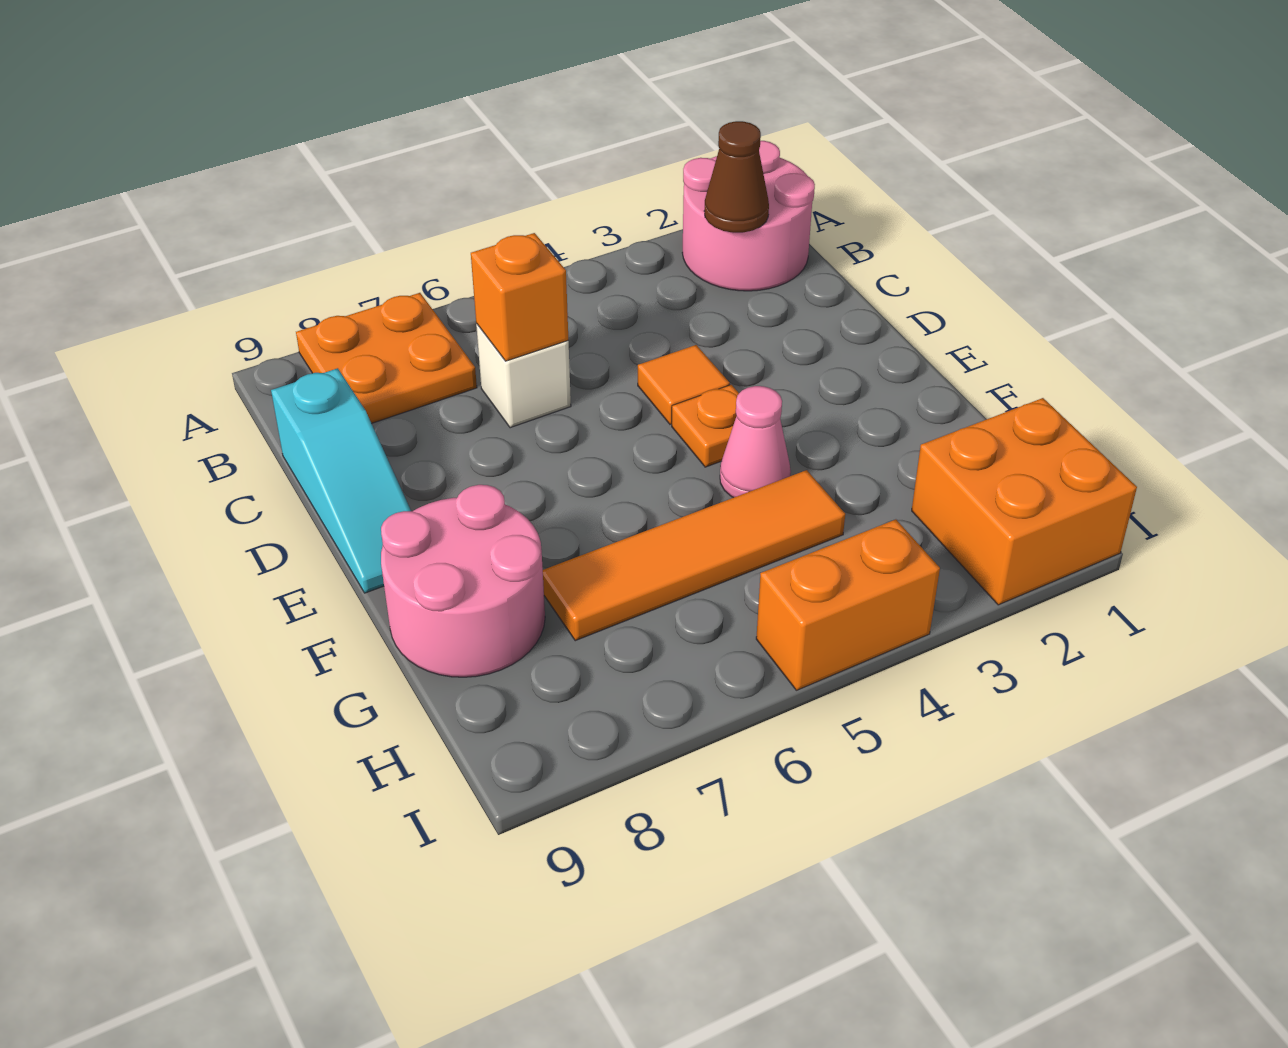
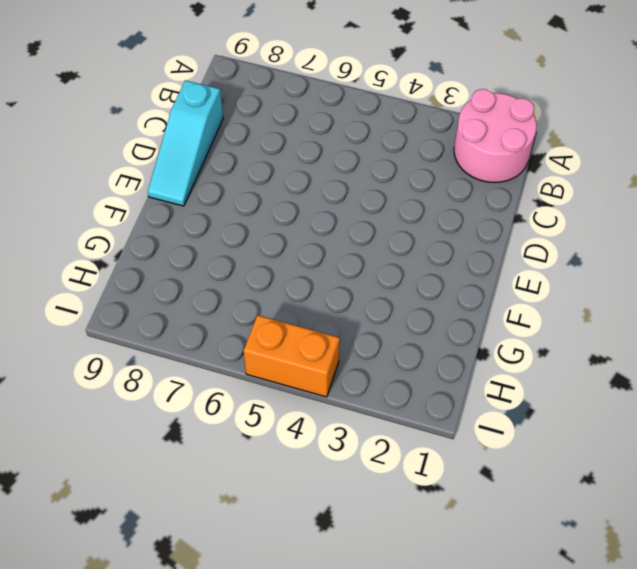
none -> orange 2x2 plate [296,293,477,423]
none -> white 1x1 brick [476,324,571,428]
none -> orange 1x1 tile [638,345,730,424]

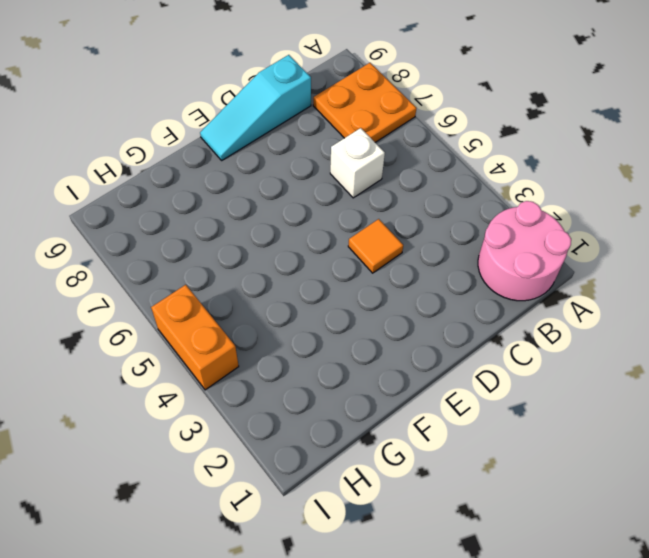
none -> orange 1x1 plate [672,385,739,467]
none -> pink 1x1 cone [720,386,791,498]
none -> pink 2x2 round brick [381,485,545,677]

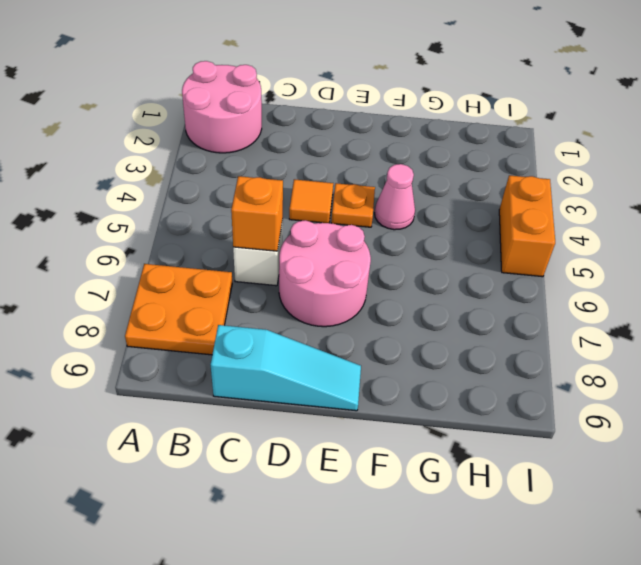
pink 2x2 round brick [279,220,371,327] -> pink 2x2 round brick moved to [381,485,545,677]
none -> orange 1x4 tile [543,470,845,641]
none -> orange 2x2 brick [912,398,1137,605]
none -> brown 1x1 cone [704,121,769,233]

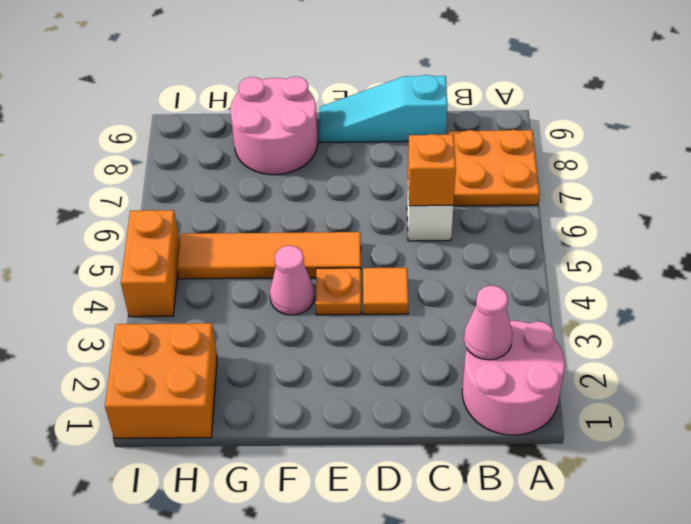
pink 1x1 cone [464,285,513,360] -> brown 1x1 cone [704,121,769,233]
orange 1x4 tile [177,232,361,279] -> orange 1x4 tile turned to [543,470,845,641]

